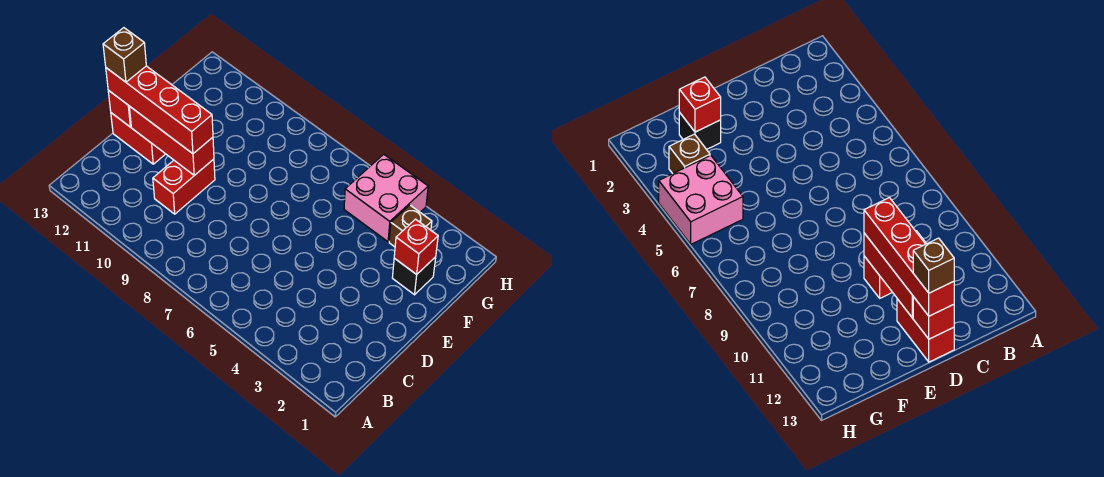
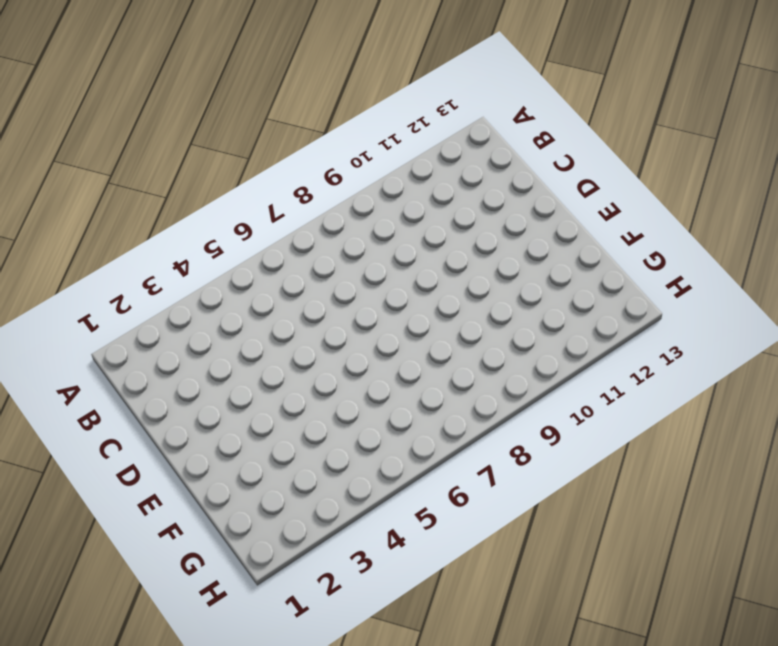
none -> red 1x2 brick [153,159,215,214]
none -> red 1x2 brick [111,113,165,164]

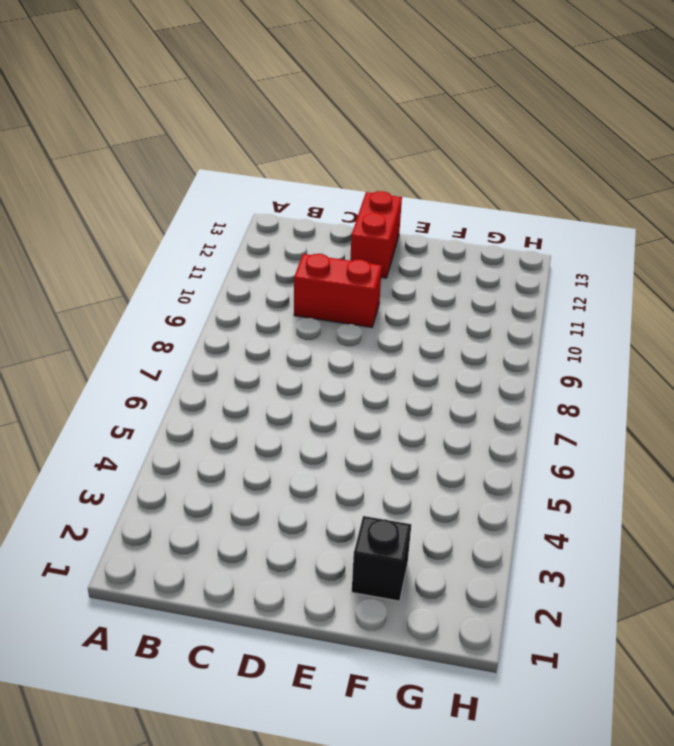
none -> brown 1x1 brick [389,205,432,247]
none -> pink 2x2 brick [344,154,428,242]

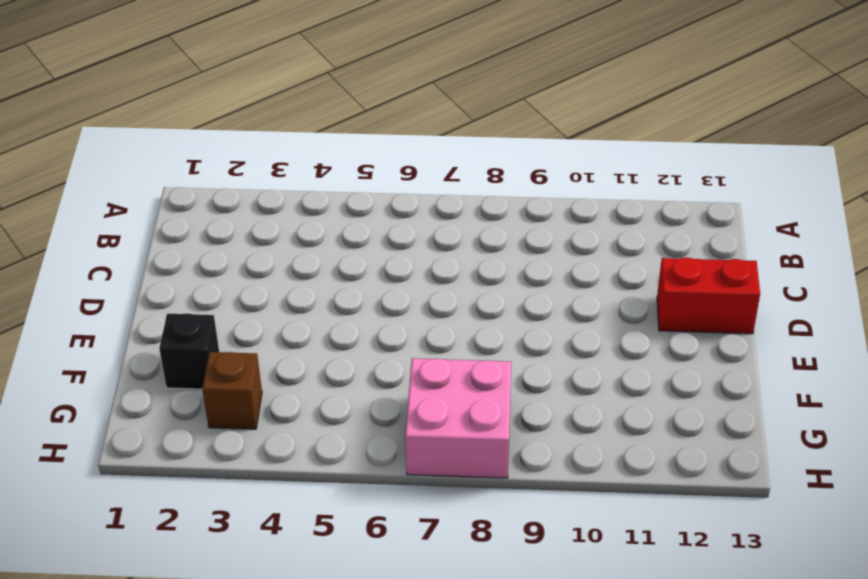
pink 2x2 brick [405,358,511,478] -> pink 2x2 brick moved to [344,154,428,242]
none -> red 1x2 brick [153,159,215,214]
none -> red 1x3 brick [129,106,214,175]

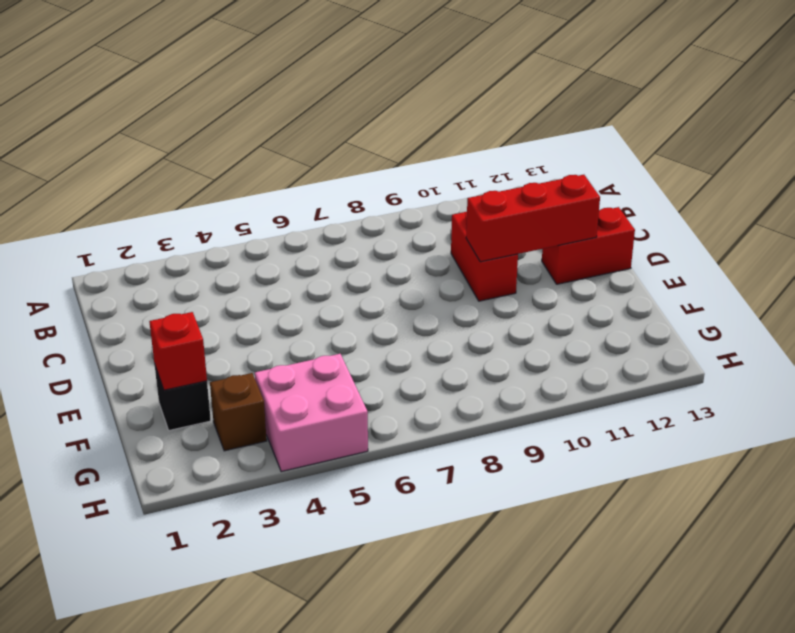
none -> red 1x1 brick [108,90,131,127]
none -> red 1x4 brick [106,66,213,154]

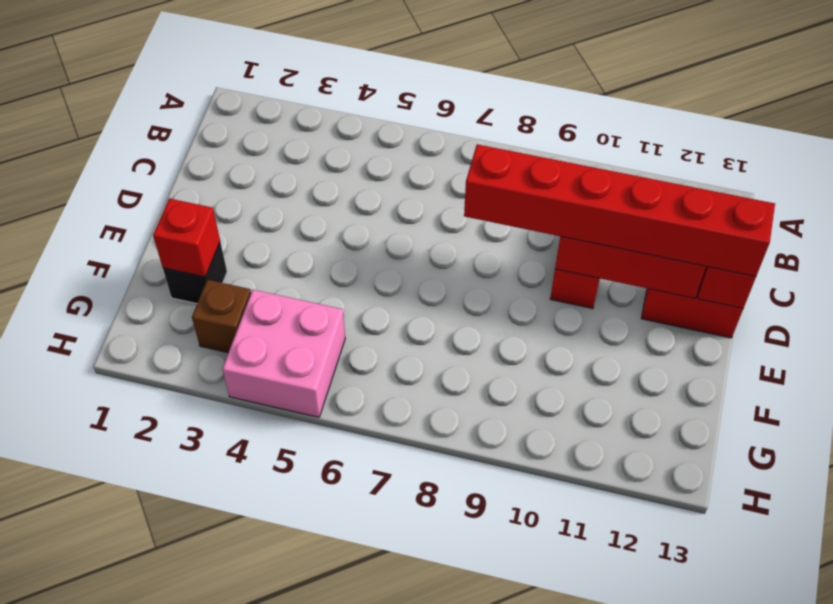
red 1x6 brick [464,144,775,277] -> red 1x4 brick [106,66,213,154]
none -> brown 1x1 brick [103,28,146,82]

